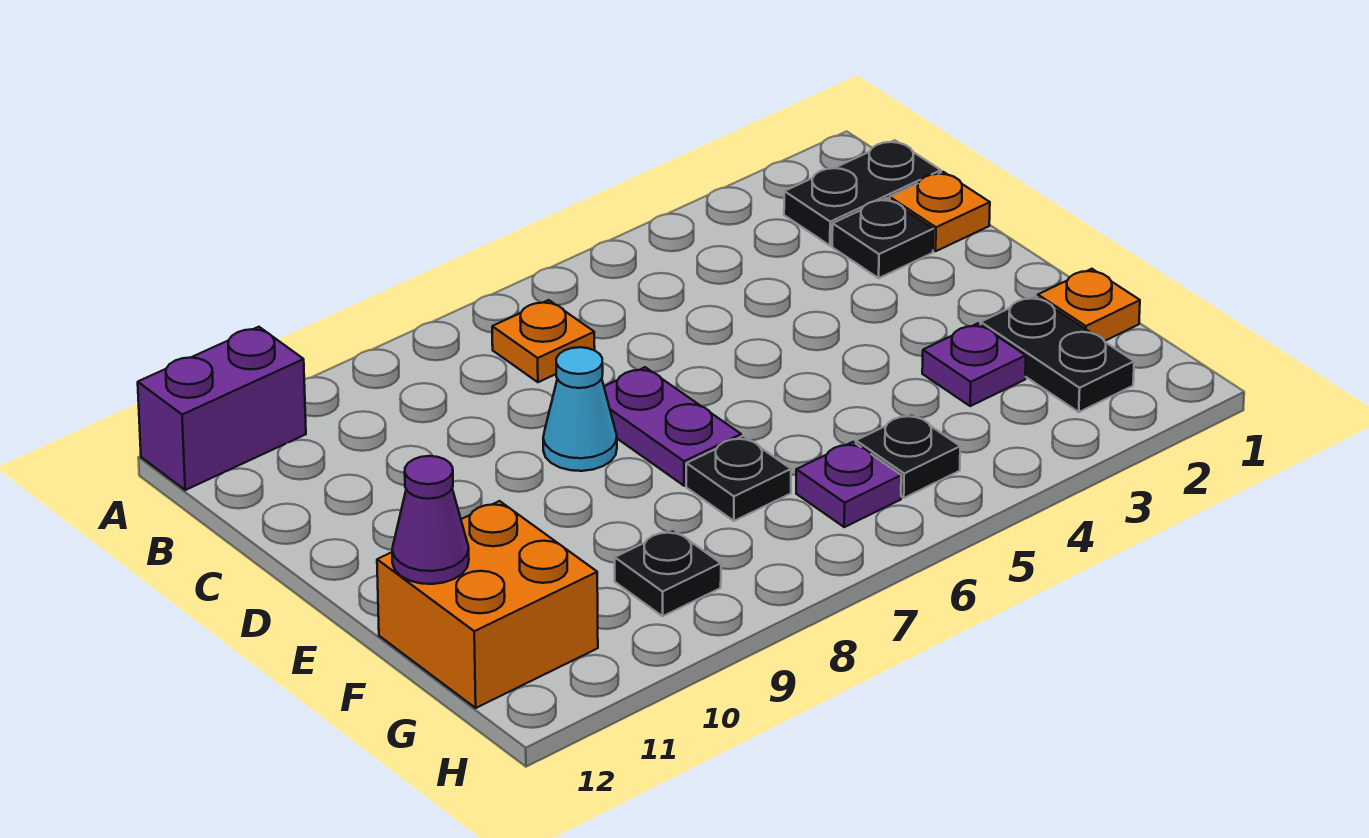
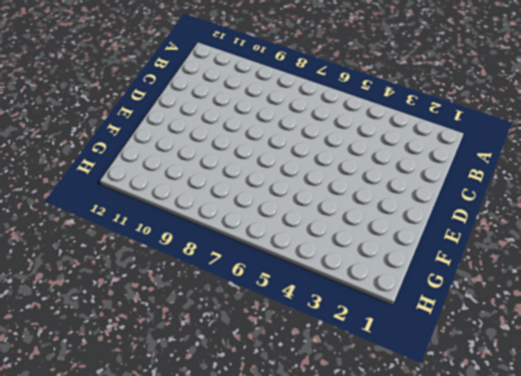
none -> purple 1x2 brick [138,327,306,490]
none -> black 1x2 plate [784,140,941,246]
none -> orange 1x1 plate [492,300,595,382]

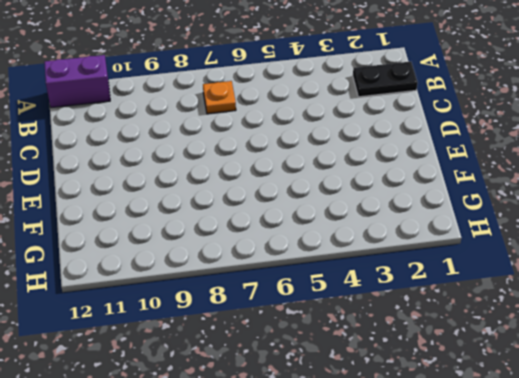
none -> orange 1x1 plate [890,172,990,251]
none -> black 1x1 plate [832,198,933,278]
none -> purple 1x2 plate [604,367,741,486]

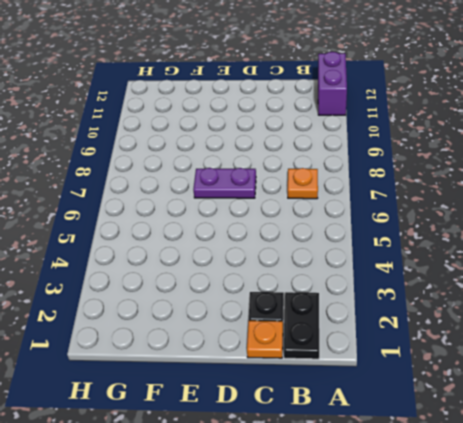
none -> cyan 1x1 cone [543,347,617,471]
none -> orange 1x1 plate [1038,269,1140,341]
none -> black 1x2 plate [981,296,1134,412]

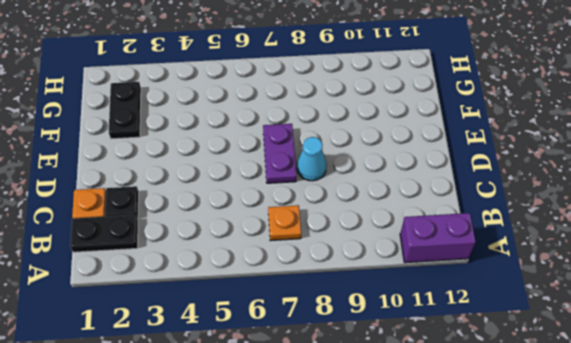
none -> orange 1x1 plate [1038,269,1140,341]
none -> purple 1x1 plate [922,323,1026,406]
none -> black 1x1 plate [686,436,791,521]

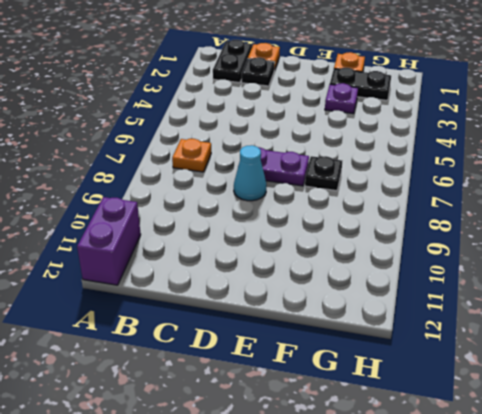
none -> orange 2x2 brick [377,501,598,708]
none -> black 1x1 plate [856,413,960,498]
none -> purple 1x1 plate [796,442,901,527]

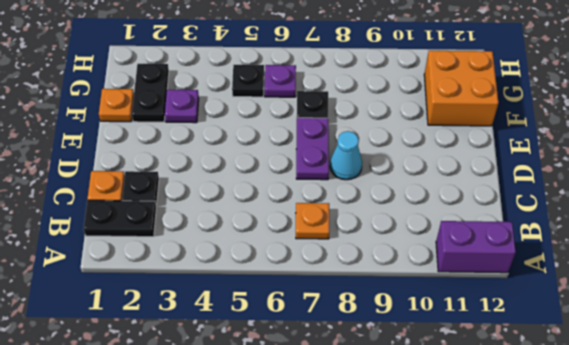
none -> black 1x1 plate [615,529,721,616]
none -> purple 1x1 cone [392,456,469,584]

